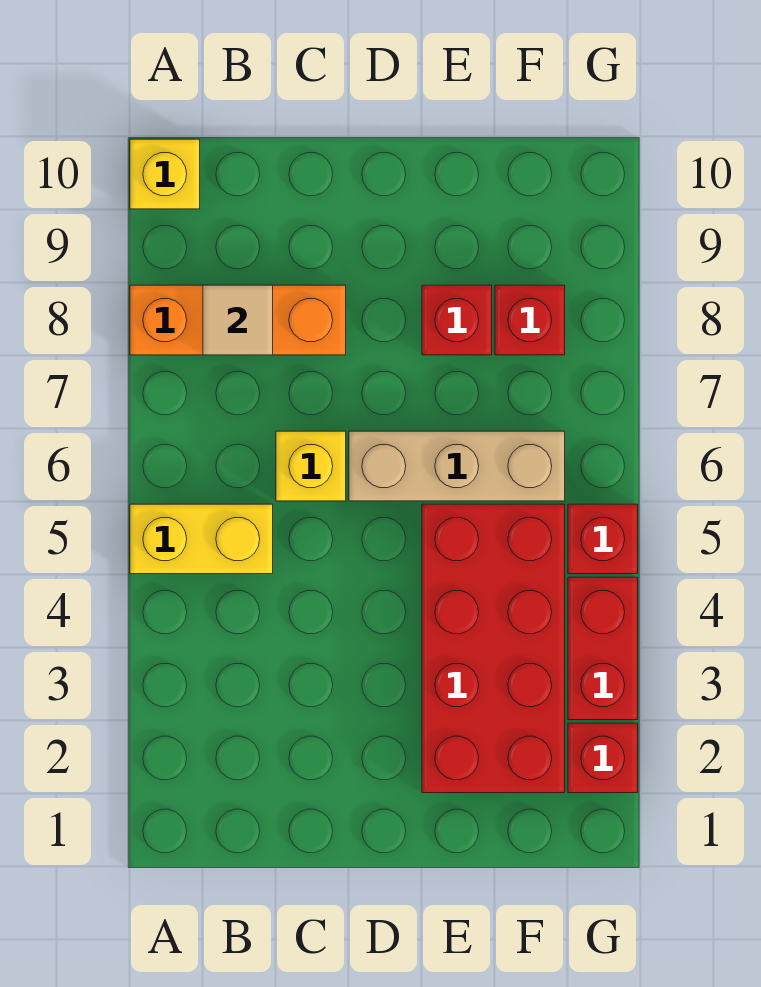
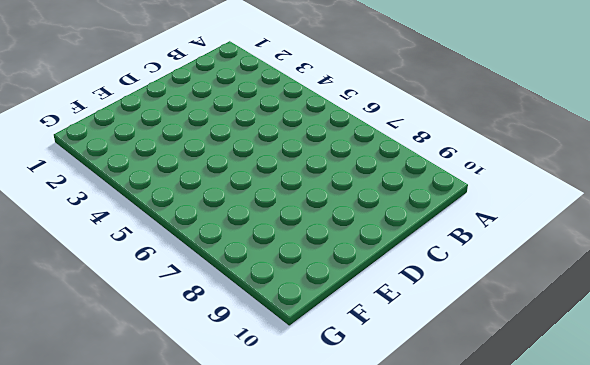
none -> yellow 1x2 brick [130,504,273,574]
none -> orange 1x3 brick [130,285,346,355]
none -> yellow 1x1 brick [130,139,200,209]

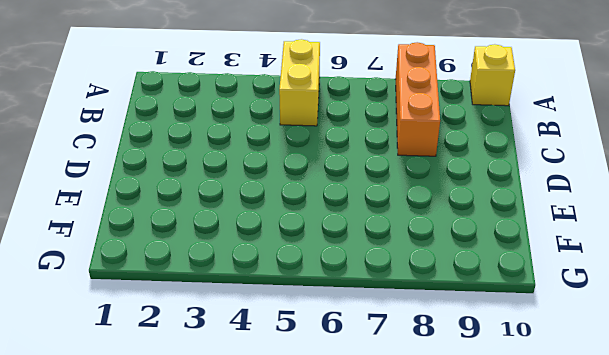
none -> yellow 1x1 brick [276,431,346,501]
none -> tan 1x3 brick [349,431,565,501]
none -> red 2x4 brick [422,504,565,793]

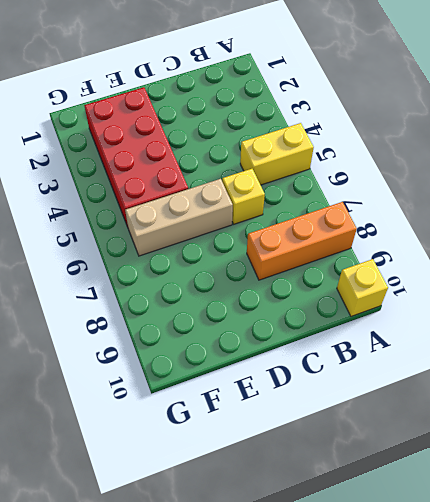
none -> red 1x1 brick [422,285,492,355]
none -> red 1x1 brick [495,285,565,355]
none -> red 1x1 brick [568,723,638,793]

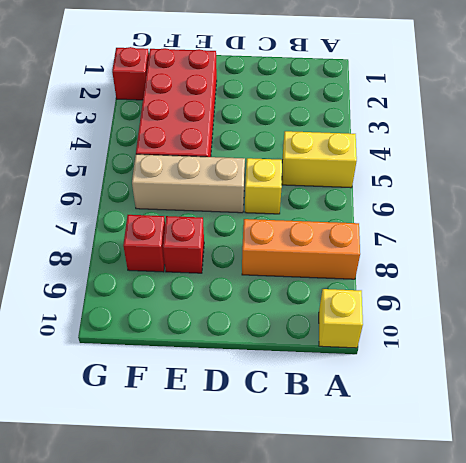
none -> red 1x2 brick [568,577,638,720]
none -> red 1x1 brick [568,504,638,574]
none -> tan 1x1 tile [203,285,273,355]

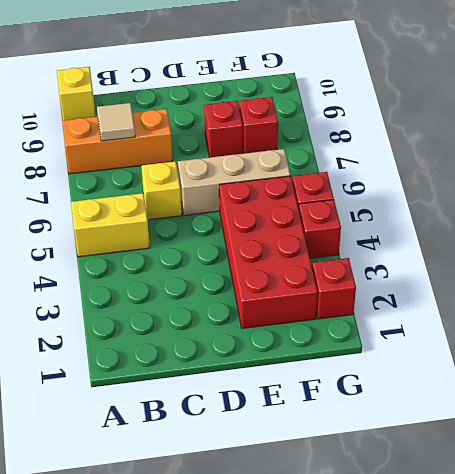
red 1x1 brick [299,200,341,258] -> red 1x2 brick [568,577,638,720]

